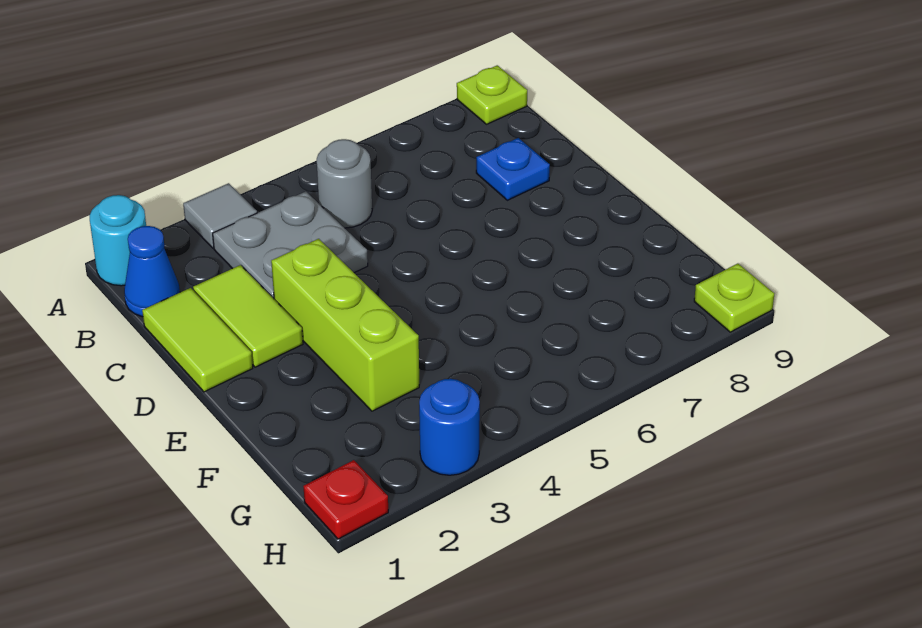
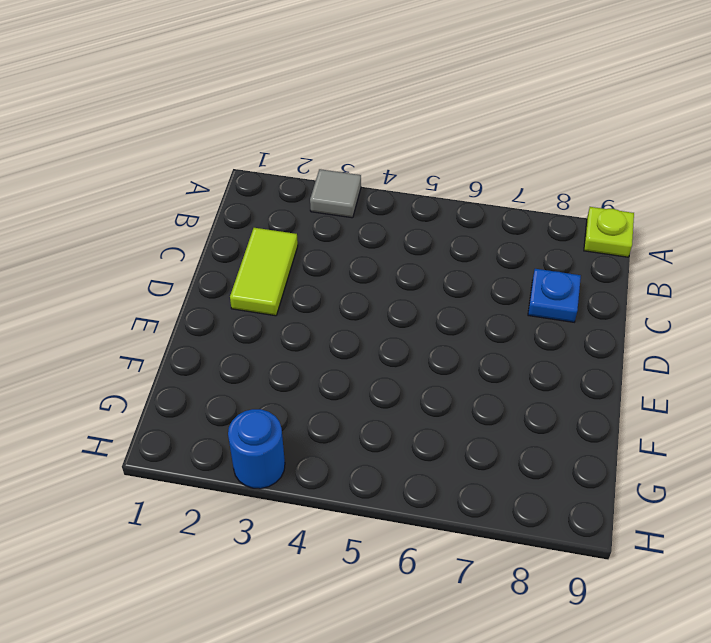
none -> cyan 1x1 round brick [90,195,146,286]
none -> blue 1x1 cone [124,226,180,317]
none -> grey 2x2 plate [213,191,368,299]

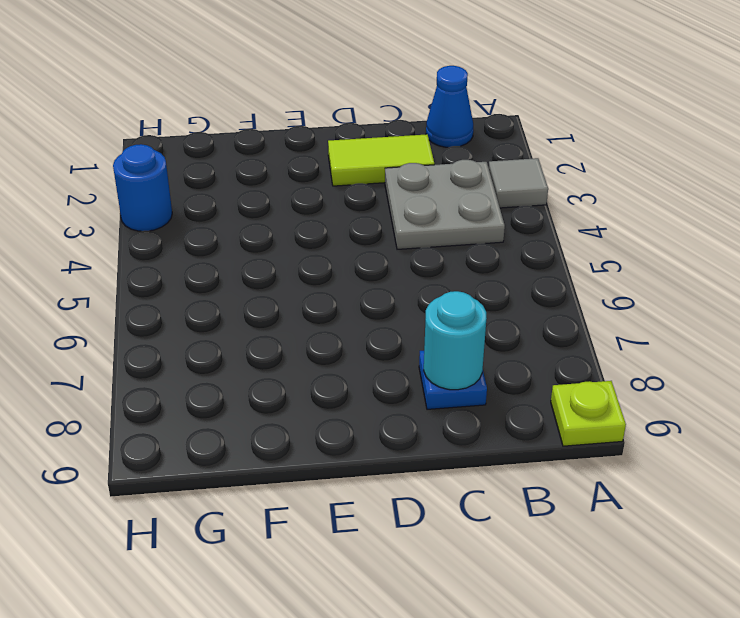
cyan 1x1 round brick [424,291,487,390] -> cyan 1x1 round brick moved to [90,195,146,286]
none -> grey 1x1 round brick [317,139,372,228]
none -> lime 1x2 tile [142,288,253,392]
none -> lime 1x3 brick [271,239,419,411]

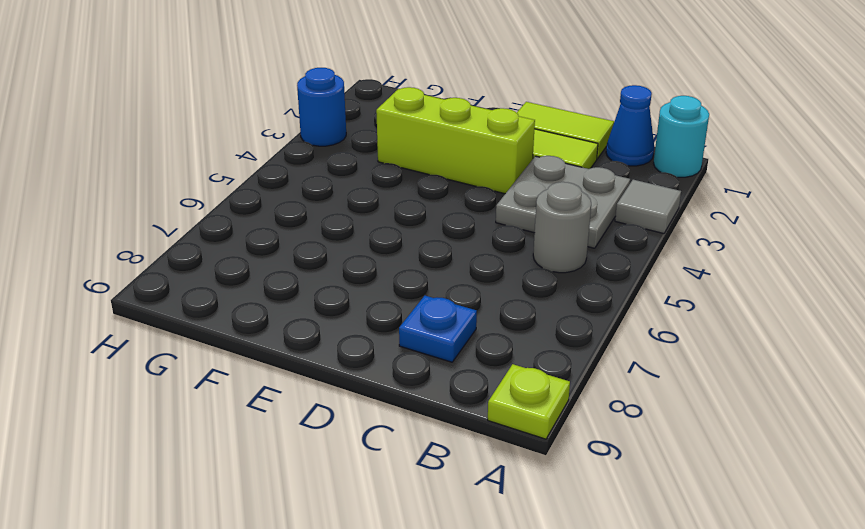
none -> red 1x1 plate [303,460,388,539]
none -> lime 1x1 plate [694,264,774,332]

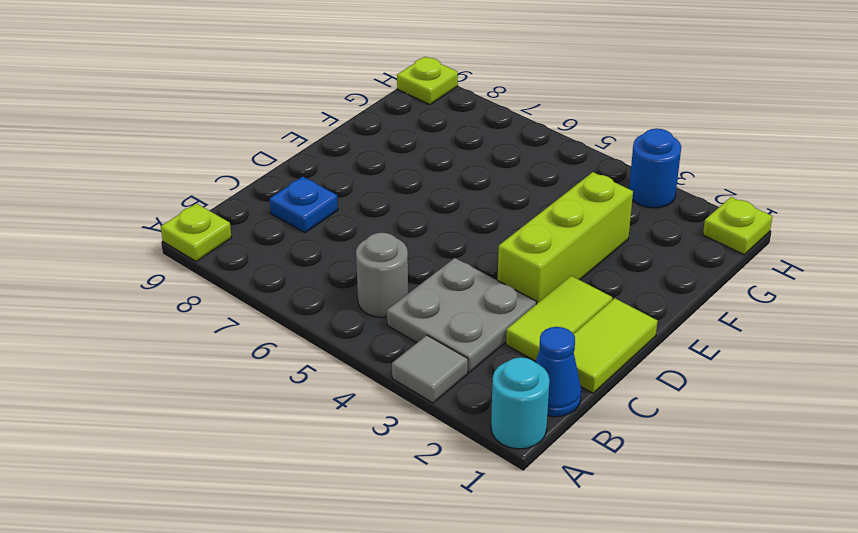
lime 1x1 plate [703,197,773,255] -> red 1x1 plate [303,460,388,539]

